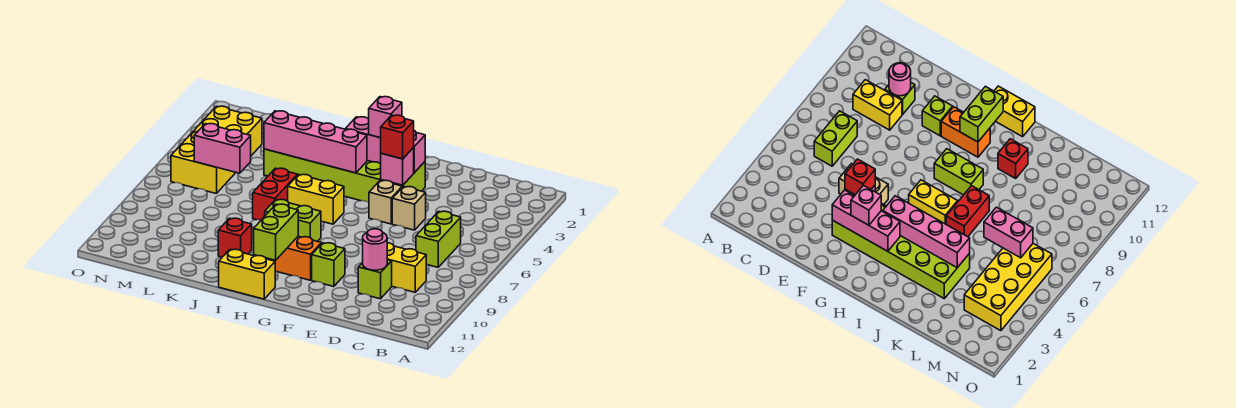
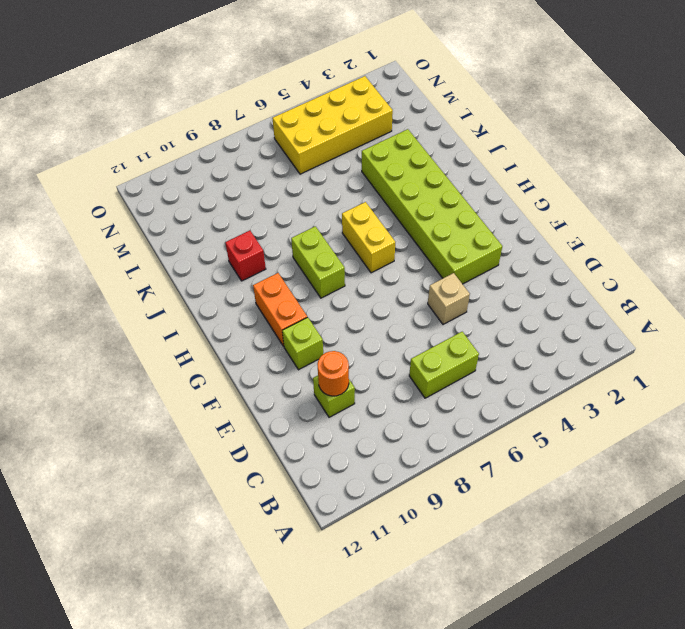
orange 1x1 round brick [317,351,349,396] -> pink 1x1 round brick [363,229,387,270]
none -> yellow 1x2 brick [387,243,426,292]
none -> tan 1x1 brick [369,180,402,224]
none -> yellow 1x2 brick [219,249,275,299]

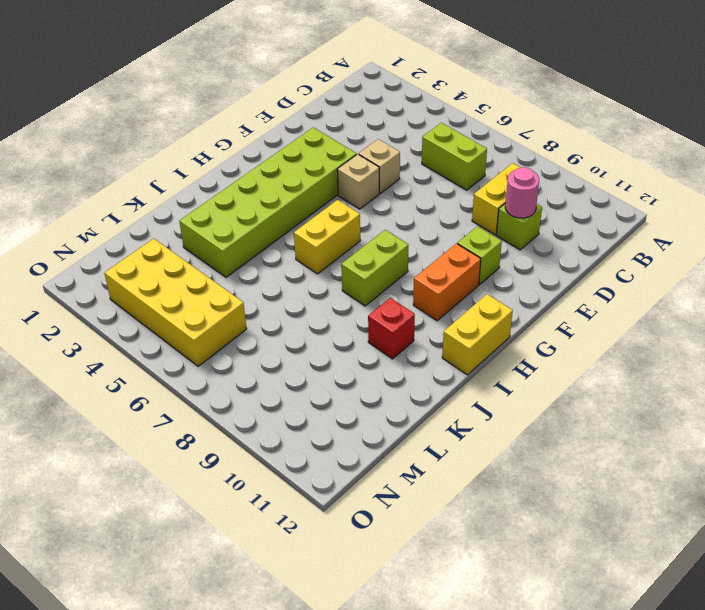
none -> red 1x2 brick [253,168,297,220]
none -> pink 1x3 brick [346,117,425,173]
none -> pink 1x1 brick [381,148,414,185]

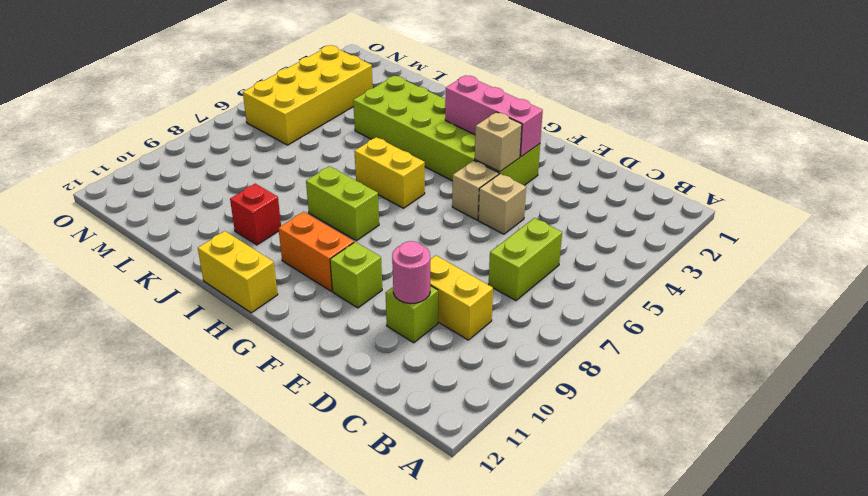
tan 1x1 brick [475,112,522,172] -> pink 1x1 brick [381,148,414,185]
none -> red 1x2 brick [253,168,297,220]
none -> pink 1x4 brick [264,111,367,173]
none -> lime 1x2 brick [254,204,298,260]

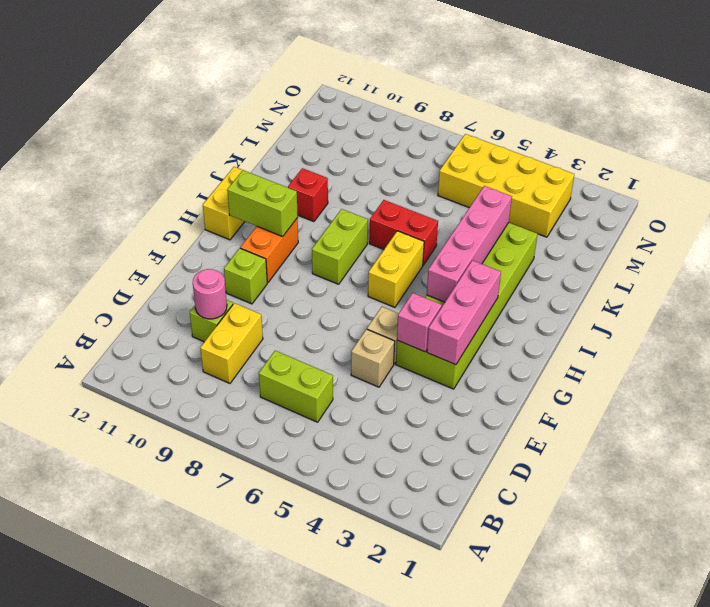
none -> pink 1x2 brick [194,124,251,173]
none -> red 1x1 brick [381,115,414,159]
none -> pink 1x1 brick [369,97,402,138]

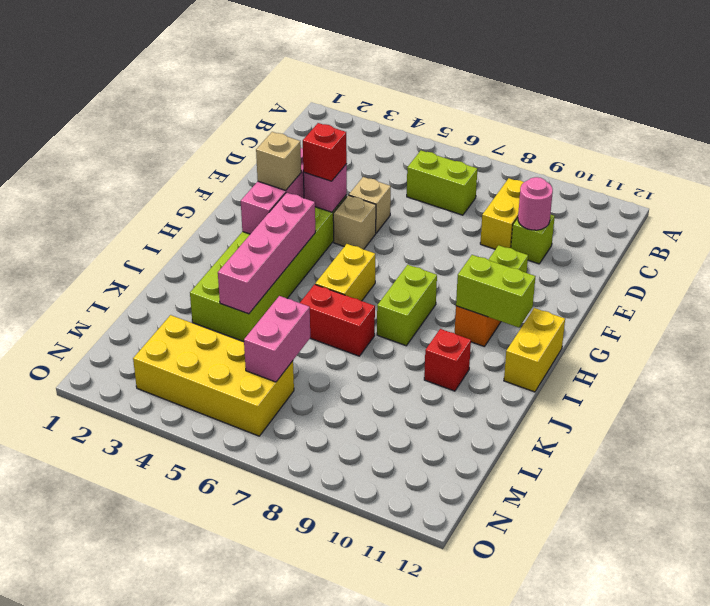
tan 1x1 brick [256,132,301,190] -> pink 1x1 brick [369,97,402,138]

